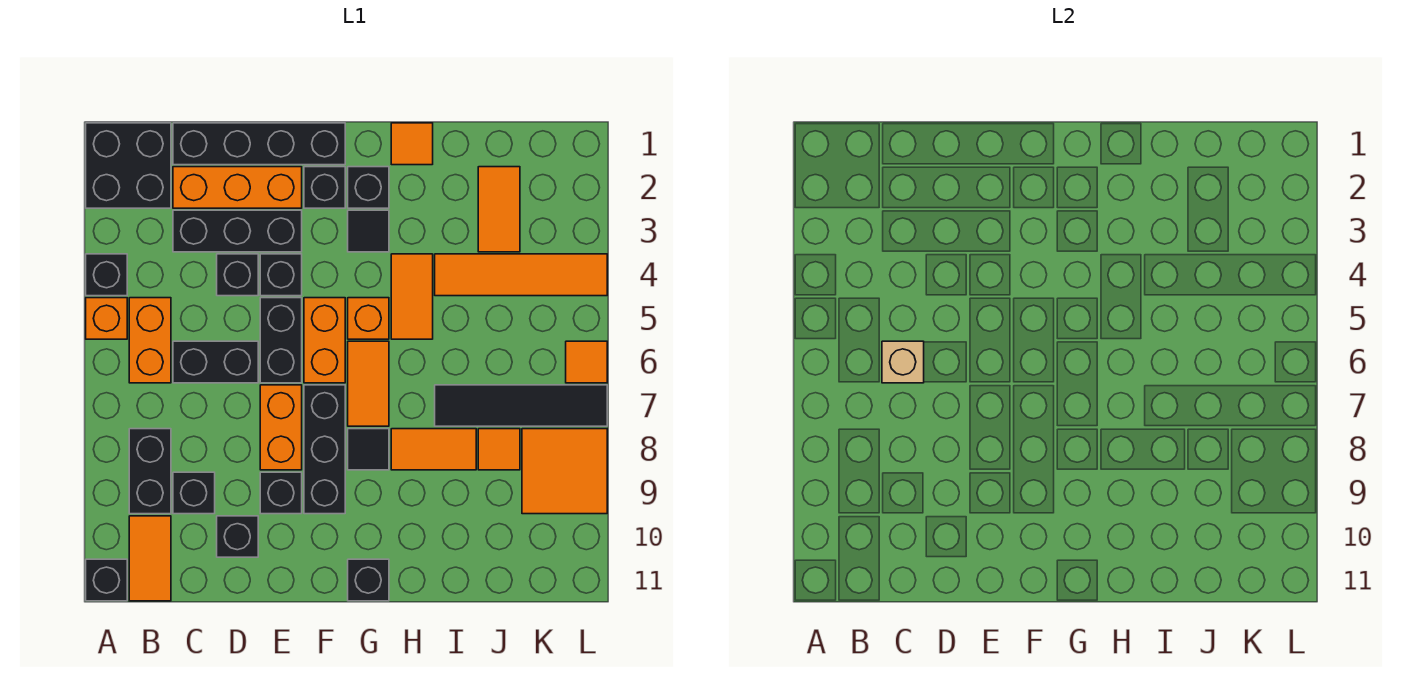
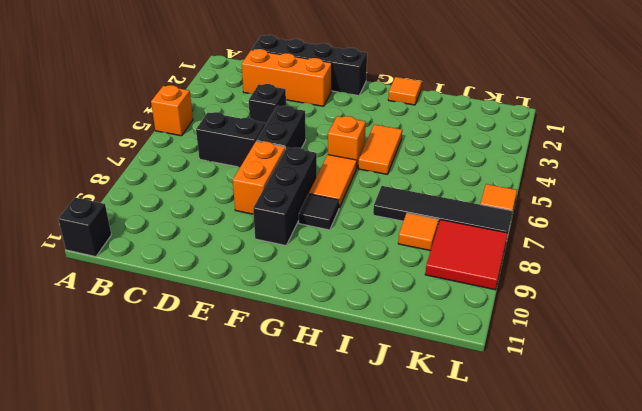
red 2x2 tile [425,220,508,290] -> orange 2x2 tile [522,429,607,514]
none -> black 2x2 brick [86,123,171,208]
none -> black 1x1 brick [86,254,127,296]
none -> orange 1x2 brick [129,298,171,383]
none -> black 1x2 brick [129,429,171,514]

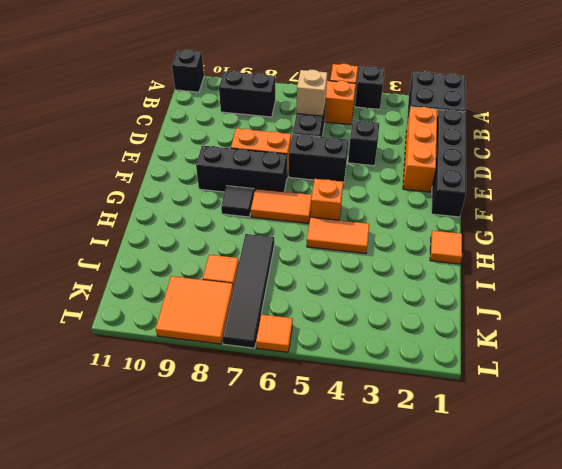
none -> orange 1x2 tile [129,516,171,601]
none -> black 1x3 brick [173,210,302,252]
none -> black 1x1 brick [173,472,215,514]
none -> black 1x1 brick [217,516,258,557]

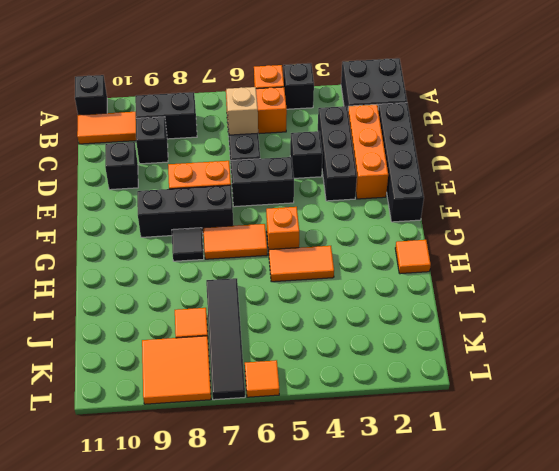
none -> black 1x1 brick [260,254,302,296]
none -> black 1x1 brick [260,472,302,514]
none -> black 1x1 brick [304,167,345,208]
none -> orange 1x2 brick [304,298,345,383]

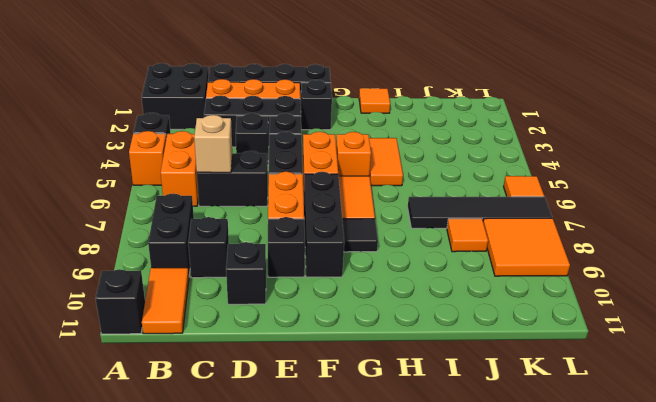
none -> black 1x1 brick [348,167,389,208]
none -> black 1x1 tile [348,210,389,252]
none -> black 1x1 brick [348,559,389,601]
none -> orange 1x2 tile [391,429,476,470]

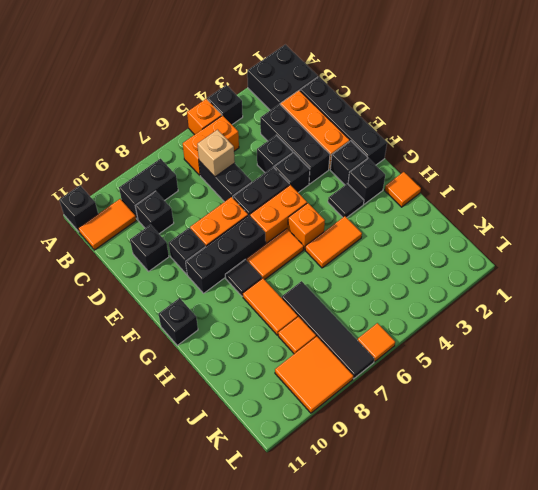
none -> orange 1x4 tile [435,254,607,296]
none -> orange 1x2 tile [478,167,520,252]

